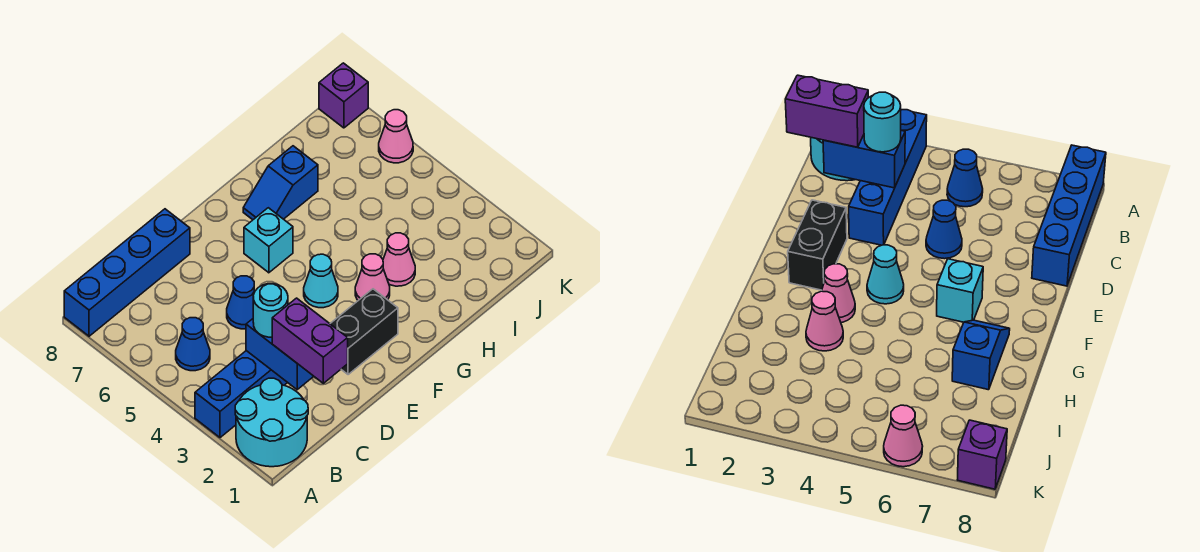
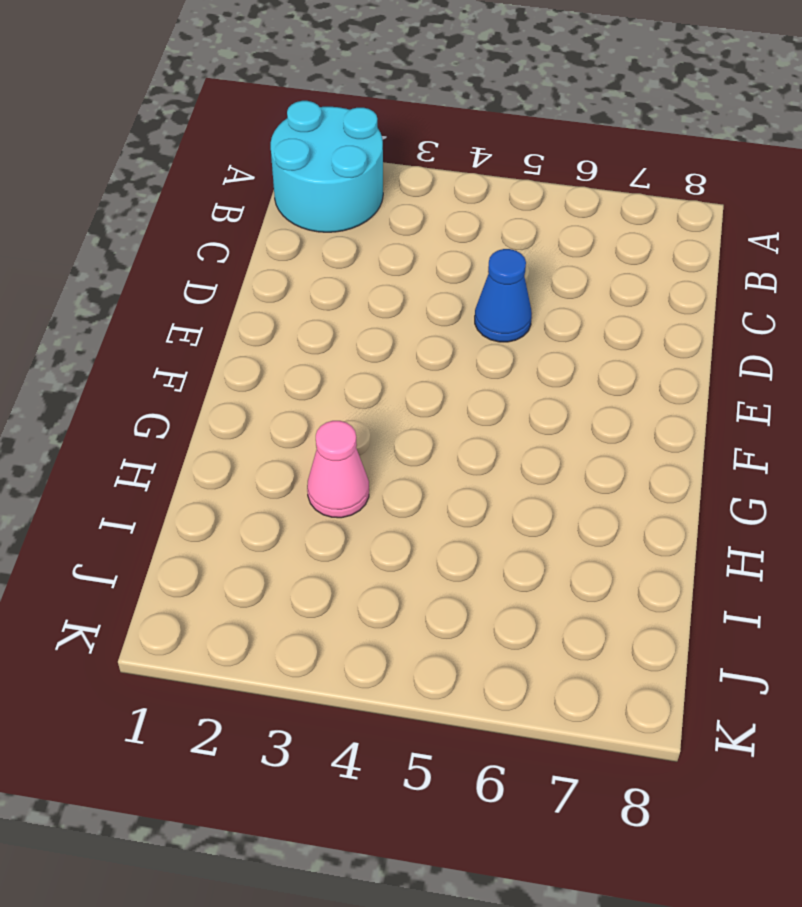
none -> blue 1x4 brick [195,351,288,438]
none -> blue 1x4 brick [64,209,190,336]
none -> blue 1x1 cone [176,318,210,371]

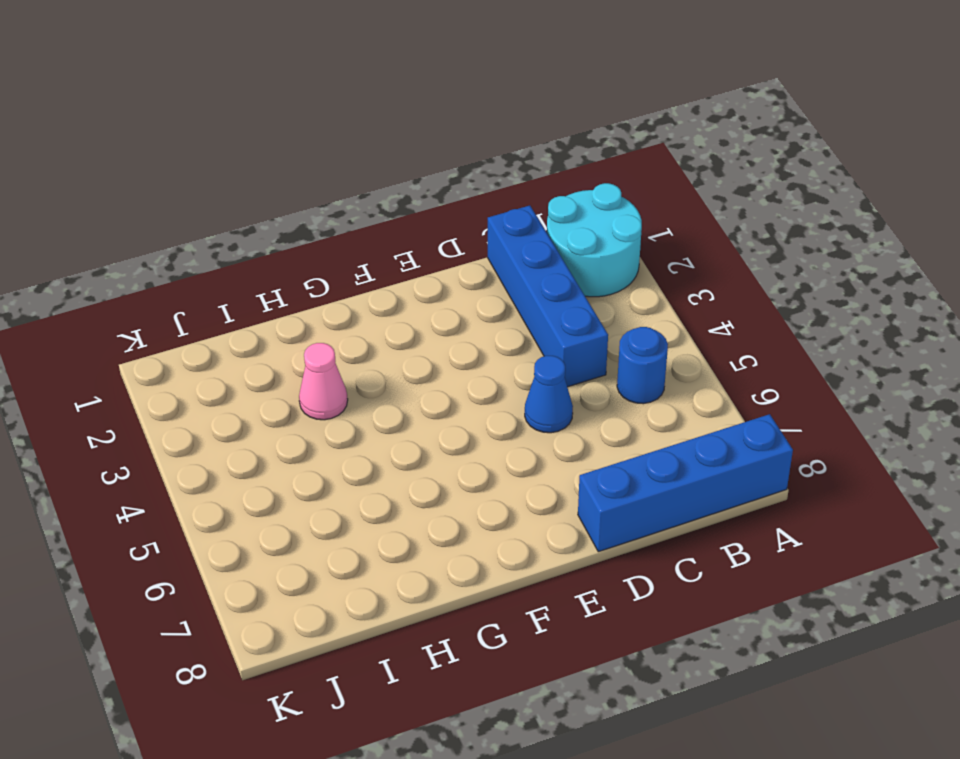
blue 1x1 round brick [617,327,668,404] -> blue 1x1 cone [176,318,210,371]
blue 1x4 brick [488,206,608,387] -> blue 1x4 brick turned to [195,351,288,438]
none -> black 1x2 brick [330,289,398,375]
none -> cyan 1x1 cone [304,254,338,308]
none -> cyan 1x1 brick [244,208,293,273]

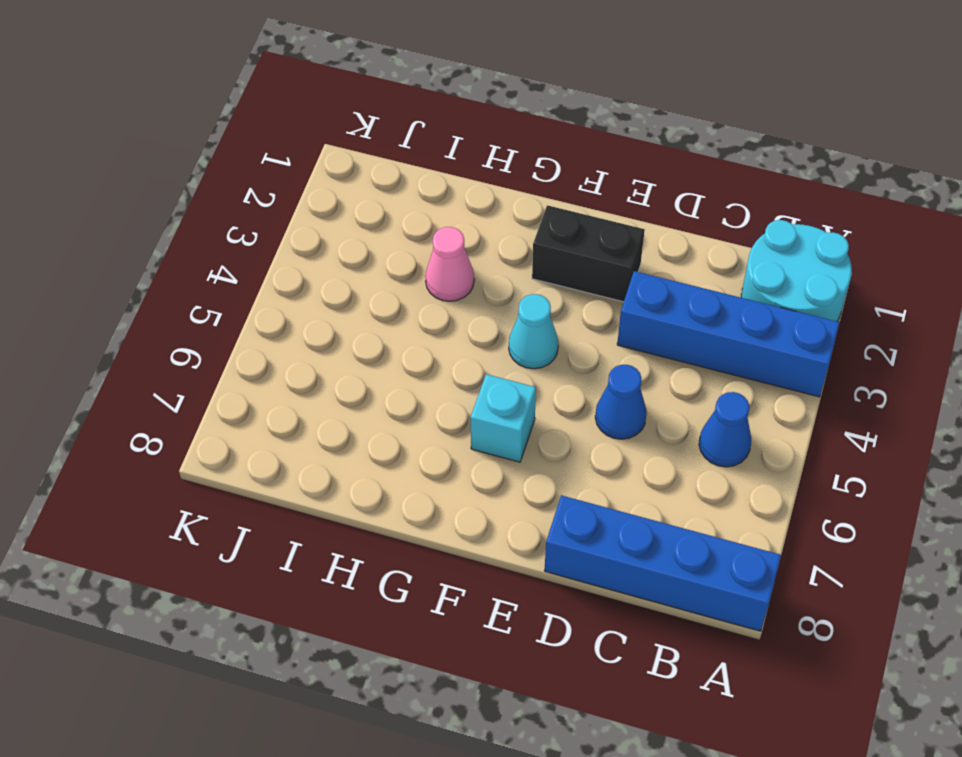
none -> pink 1x1 cone [355,254,390,300]
none -> blue 1x2 slope [243,146,318,220]
none -> pink 1x1 cone [379,110,413,163]

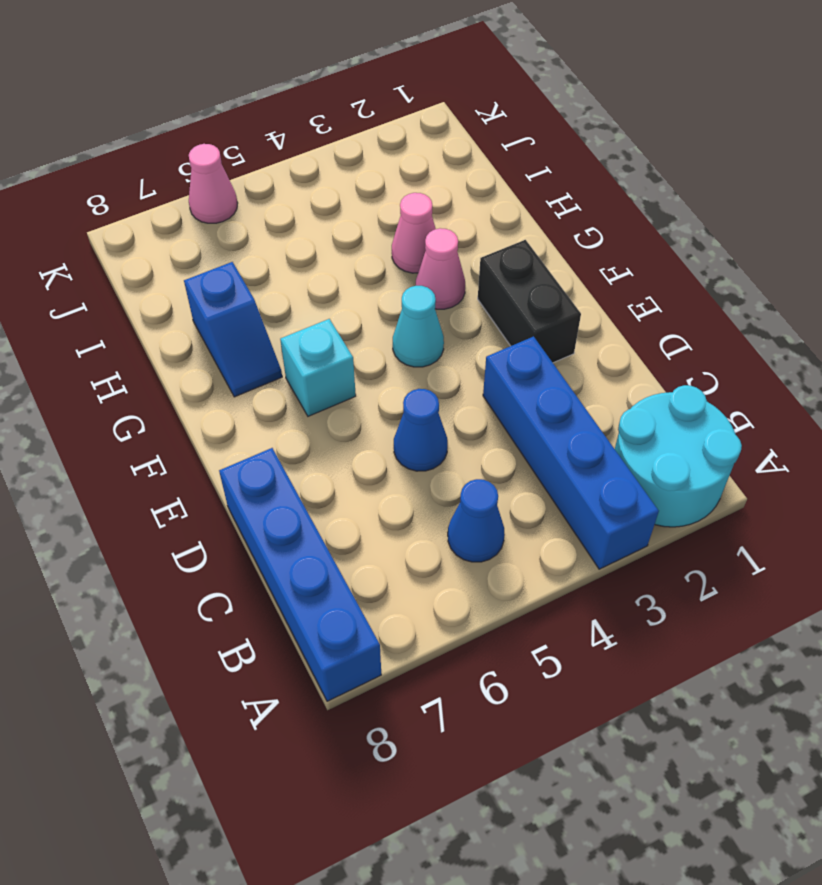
none -> purple 1x1 brick [319,63,368,128]
none -> blue 1x2 brick [246,319,314,390]
none -> purple 1x2 brick [272,298,348,383]

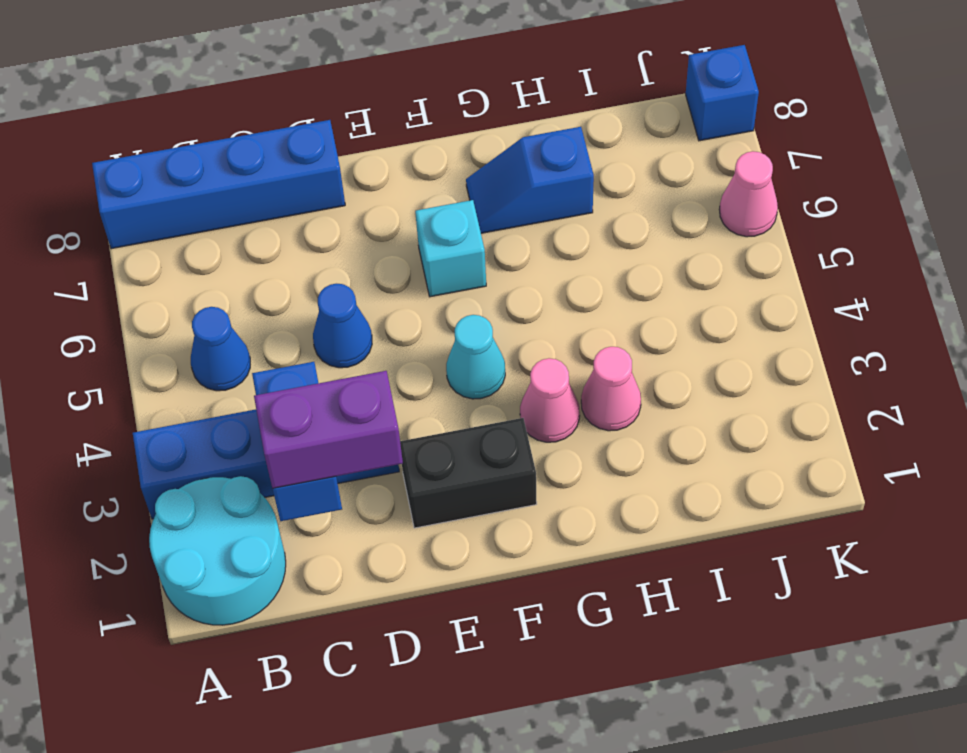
purple 1x2 brick [254,371,403,488] -> purple 1x2 brick turned to [272,298,348,383]
blue 1x1 brick [686,45,759,141] -> purple 1x1 brick [319,63,368,128]
none -> cyan 1x1 round brick [253,284,288,337]

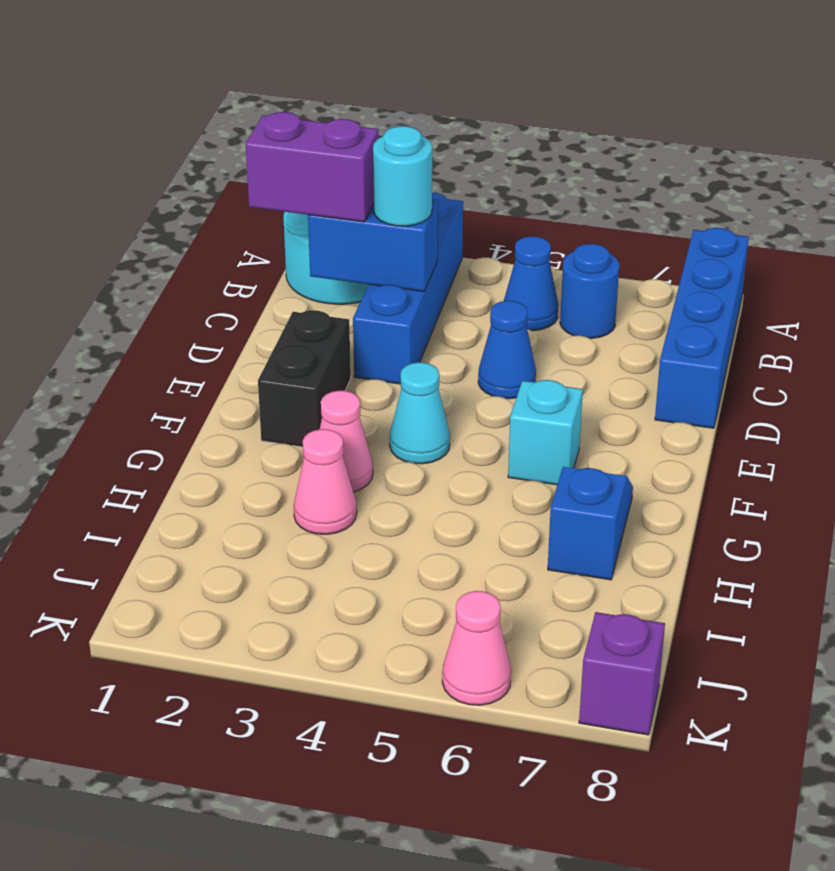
blue 1x1 round brick [560,244,619,338] -> none

